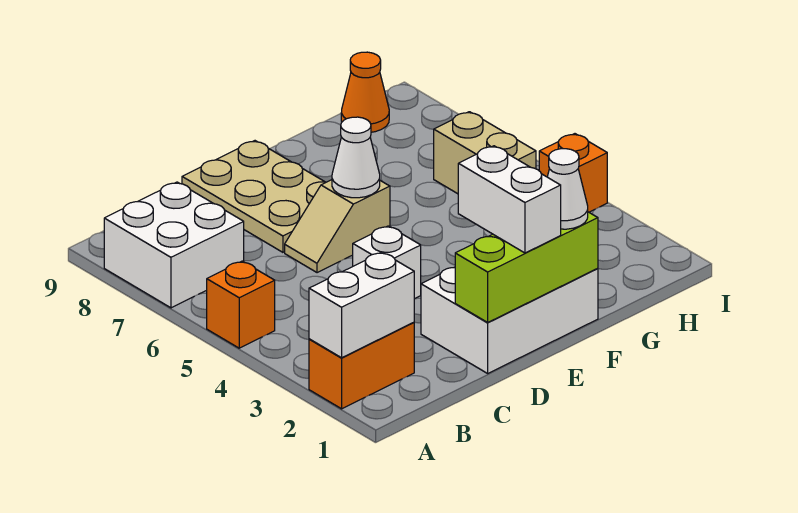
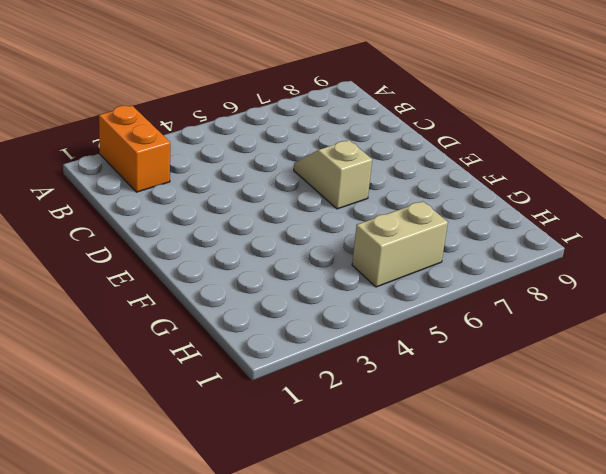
none -> orange 1x1 brick [207,261,275,348]
none -> white 2x2 brick [104,182,244,308]
none -> white 2x3 brick [421,267,598,373]

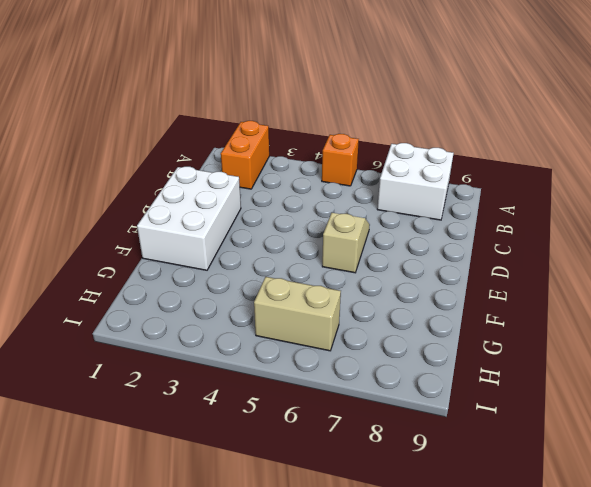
none -> white 1x1 brick [353,226,421,299]
none -> tan 2x3 plate [182,141,326,252]
none -> orange 1x1 cone [341,52,389,132]

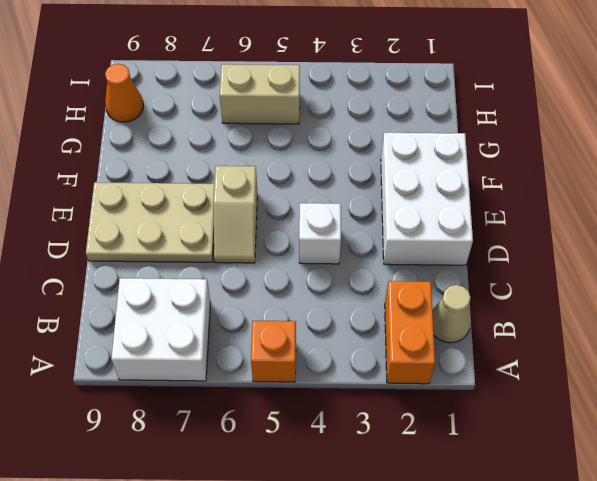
tan 1x1 cone [432,285,471,343] -> none
none -> orange 1x1 brick [539,134,607,212]
none -> white 1x2 brick [309,252,414,358]
none -> lime 1x3 brick [455,212,598,322]

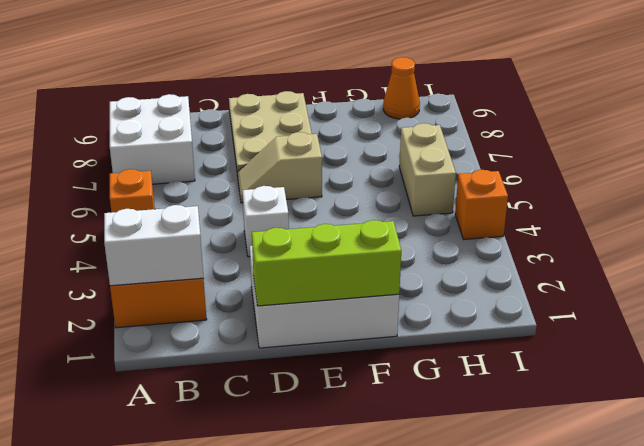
none -> white 1x1 cone [332,117,380,198]
none -> white 1x2 brick [458,146,561,253]
none -> white 1x1 cone [547,149,588,229]

